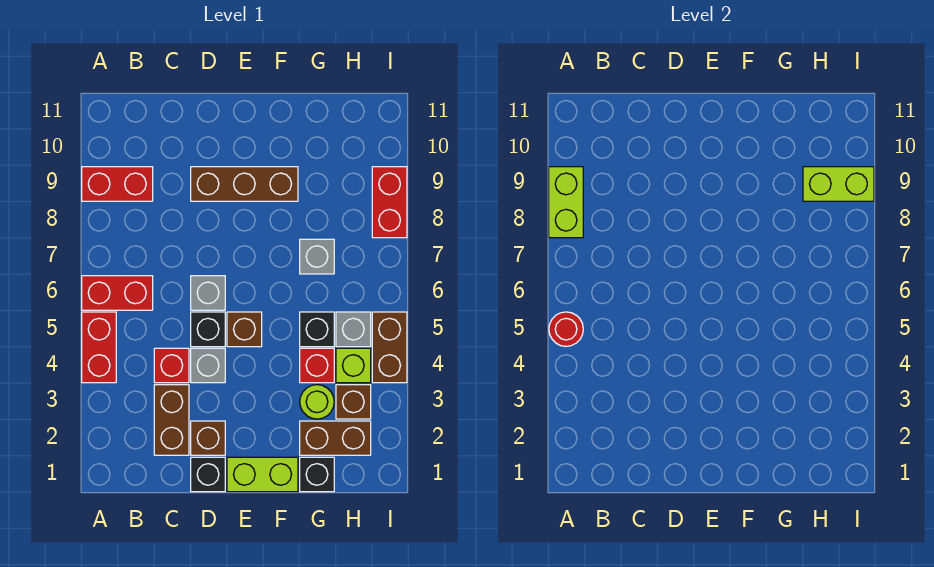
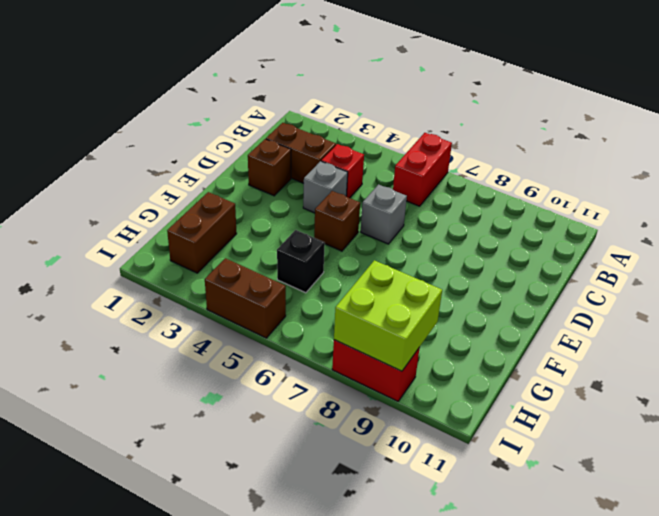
lime 2x2 brick [334,260,442,371] -> lime 1x2 brick [803,167,874,201]
none -> red 1x2 brick [82,312,116,383]
none -> red 1x2 brick [82,167,153,201]
none -> black 1x1 brick [191,457,225,492]

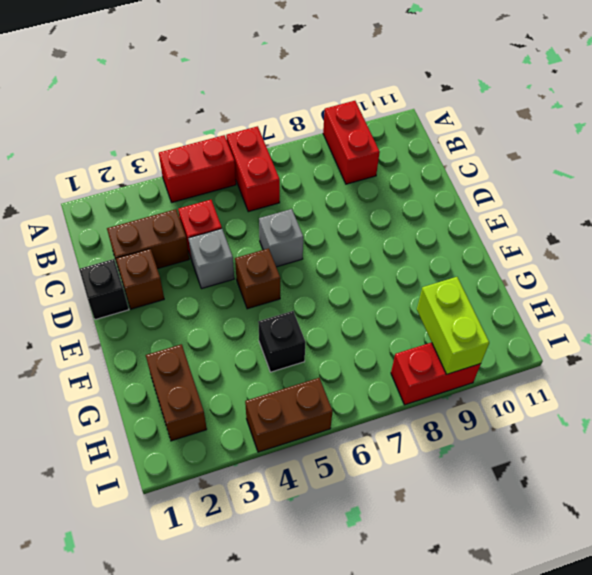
none -> black 1x1 brick [191,312,225,347]
none -> brown 1x3 brick [191,167,298,201]
none -> lime 1x2 brick [227,457,298,492]

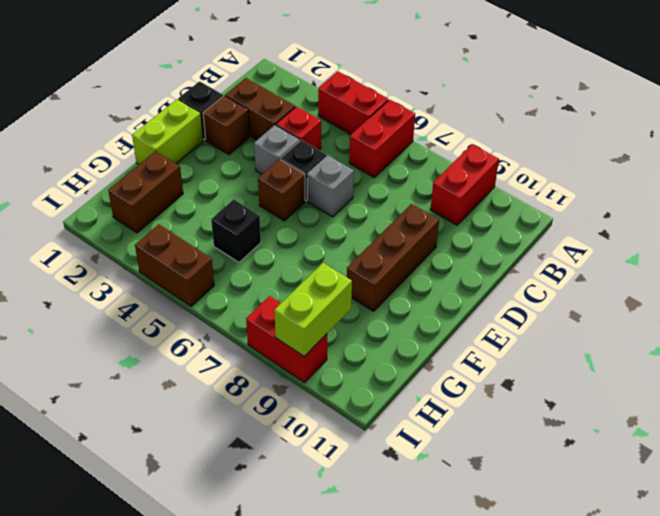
none -> black 1x1 brick [300,457,334,492]
none -> lime 1x1 round brick [300,385,334,419]
none -> red 1x1 brick [300,348,334,383]

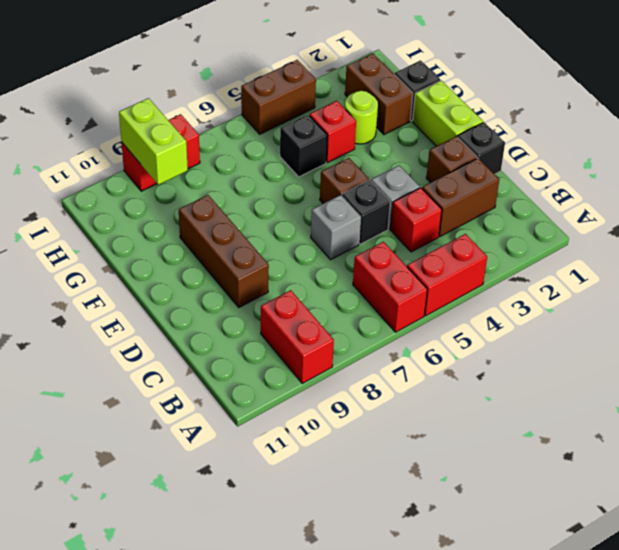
none -> grey 1x1 brick [300,239,334,274]
none -> brown 1x1 brick [336,385,371,419]
none -> lime 1x1 brick [336,348,371,383]

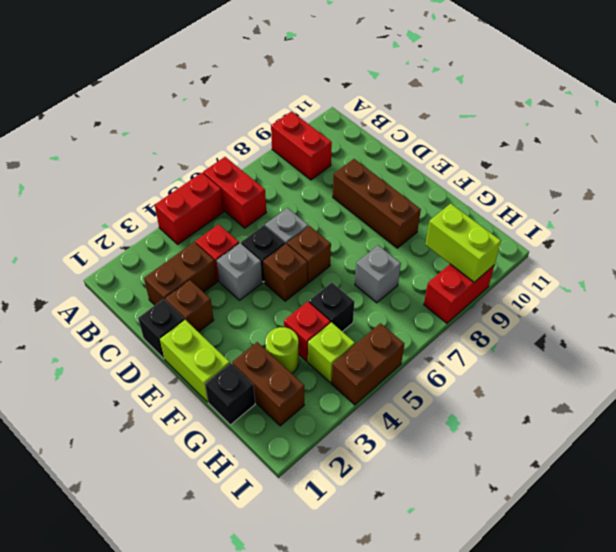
brown 1x1 brick [287,226,331,283] -> brown 1x1 brick moved to [336,385,371,419]
none -> grey 1x1 brick [336,312,371,347]
none -> red 1x1 round brick [549,312,583,346]
none -> lime 1x2 brick [549,167,583,238]

